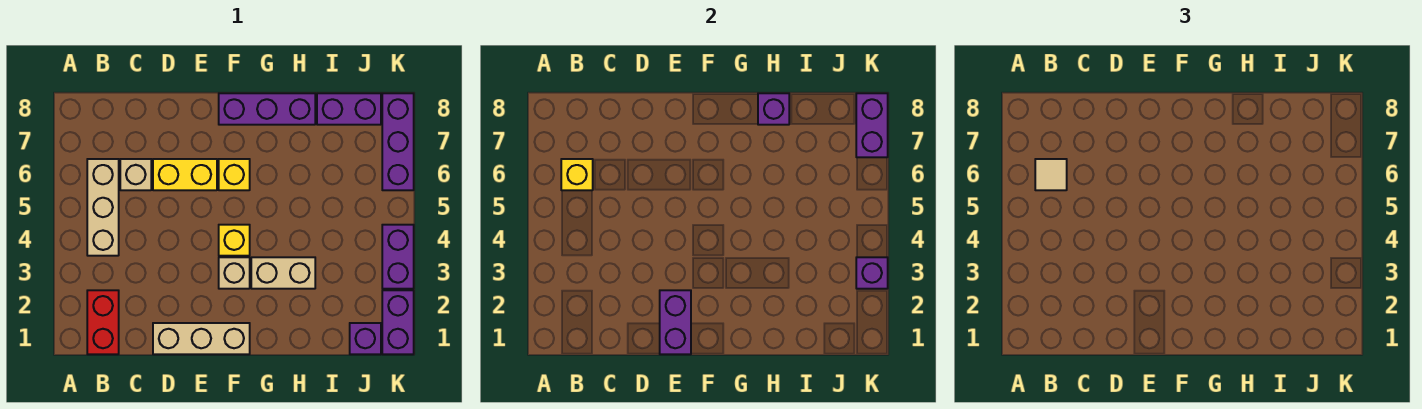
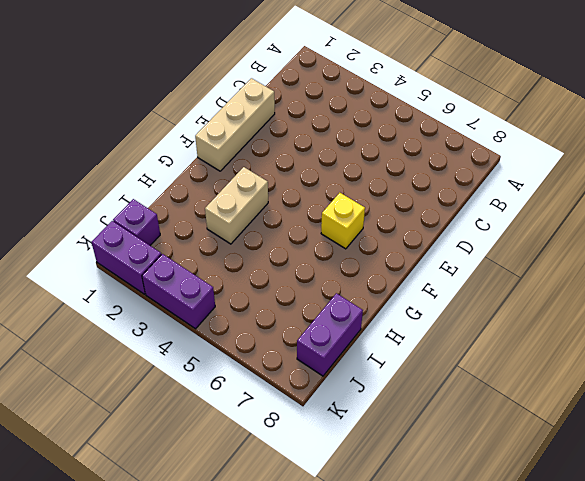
none -> red 1x2 brick [87,290,119,354]
none -> tan 1x3 brick [87,159,119,256]
none -> tan 1x1 brick [120,159,151,190]

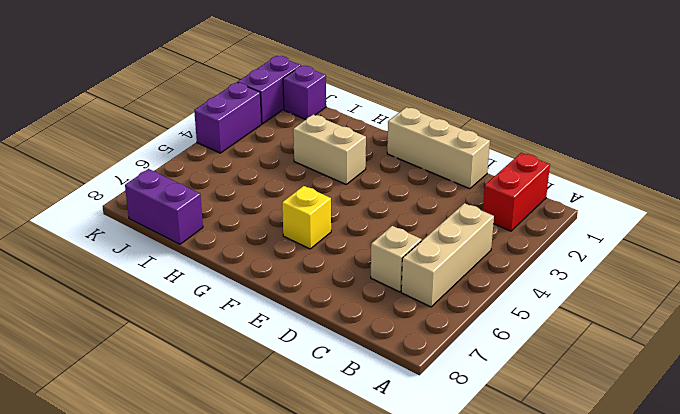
none -> yellow 1x2 brick [153,159,217,190]
none -> tan 1x1 brick [219,257,250,289]
none -> yellow 1x1 brick [219,225,250,256]

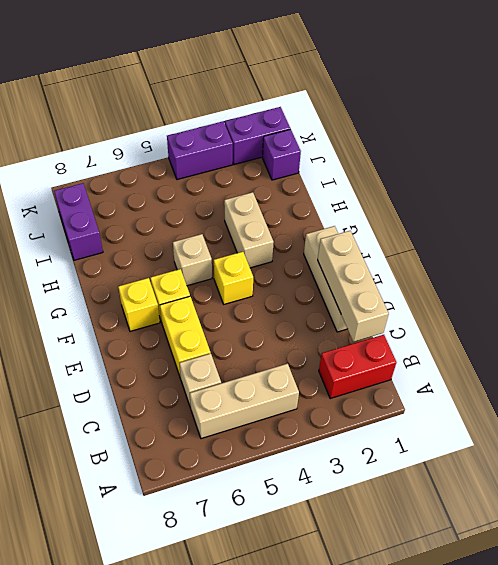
tan 1x3 brick [318,231,389,342] -> purple 1x2 brick [660,290,691,354]
yellow 1x1 brick [118,278,160,331] -> yellow 1x1 brick moved to [561,159,593,190]
tan 1x1 brick [173,234,212,286] -> tan 1x1 brick moved to [219,257,250,289]
none -> purple 1x3 brick [219,93,315,125]
none -> purple 1x3 brick [382,93,414,190]
none -> purple 1x1 brick [758,93,789,125]

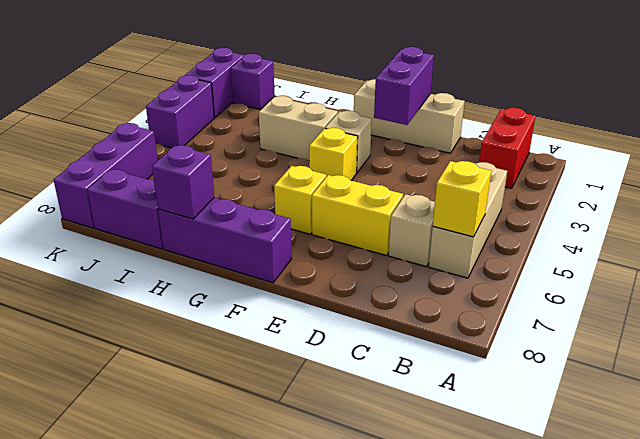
none -> purple 1x1 brick [856,257,888,289]
none -> purple 1x2 brick [856,93,888,157]
none -> tan 1x1 tile [1035,159,1067,190]

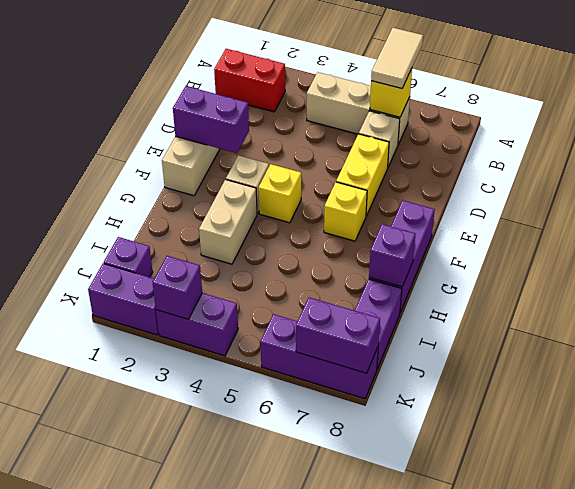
tan 1x2 tile [371,28,423,89] -> tan 1x1 tile [1035,159,1067,190]

